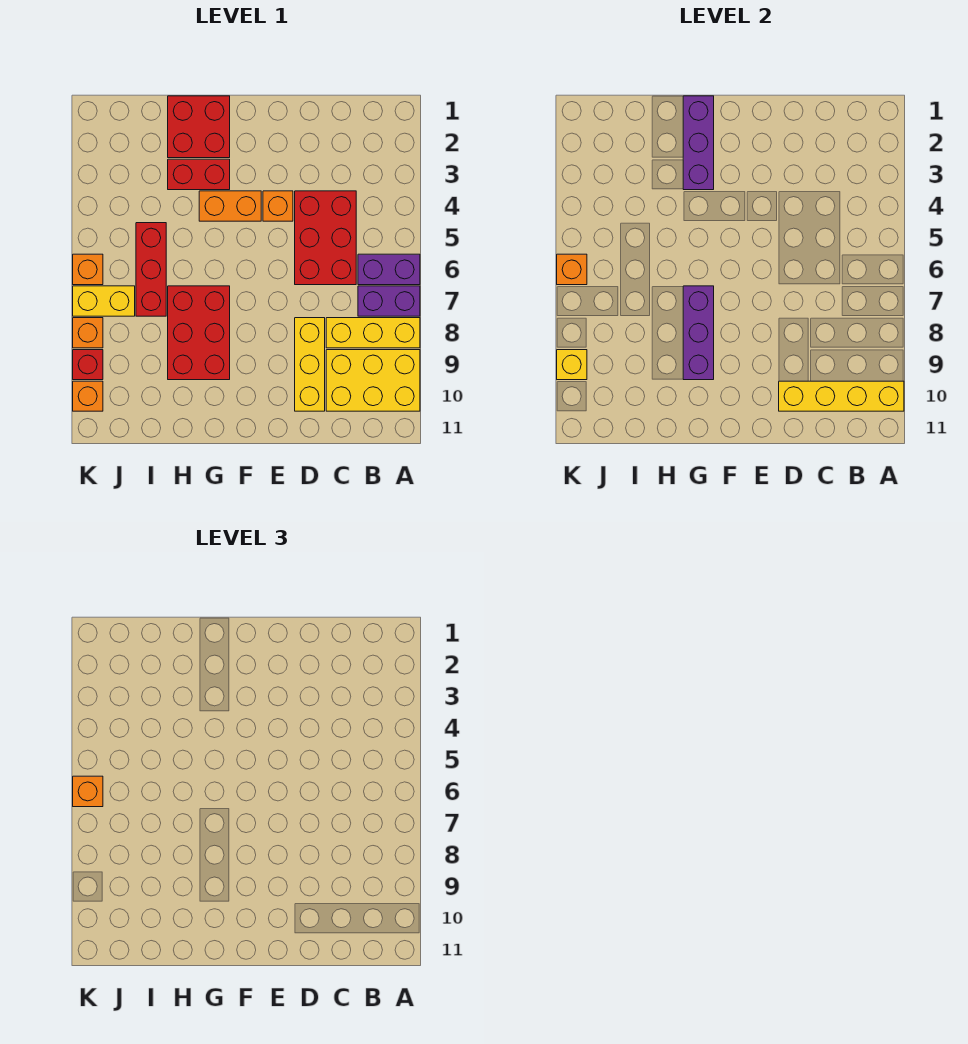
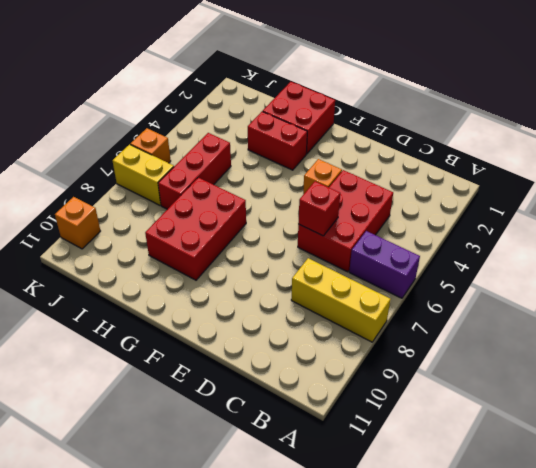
red 1x1 brick [298,181,340,236] -> red 1x1 brick moved to [73,350,103,380]
none -> purple 1x2 brick [358,286,420,316]
none -> yellow 2x3 brick [326,350,420,411]
none -> yellow 1x3 brick [295,318,325,411]

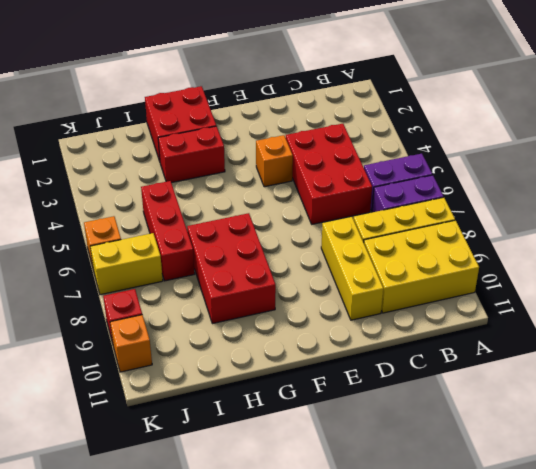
none -> orange 1x2 brick [199,191,261,221]
none -> orange 1x1 brick [73,318,103,348]
none -> yellow 1x4 brick [779,381,904,411]

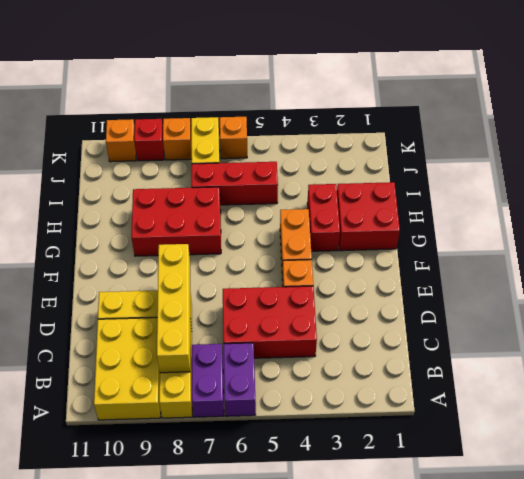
yellow 1x4 brick [157,244,190,373] -> yellow 1x4 brick moved to [779,381,904,411]
none -> purple 1x3 brick [683,96,714,190]
none -> purple 1x3 brick [683,286,714,380]
none -> orange 1x1 brick [557,254,587,285]

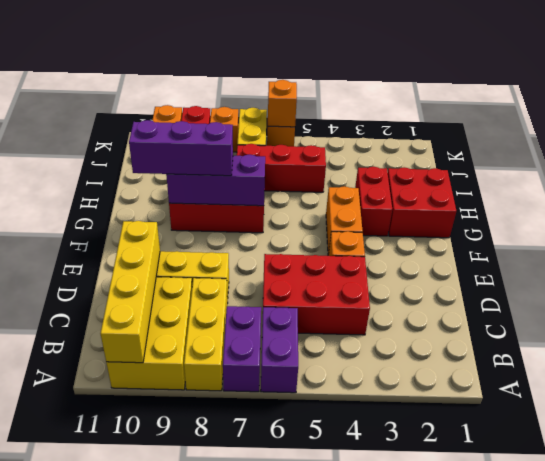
purple 1x3 brick [129,120,233,176] -> purple 1x3 brick moved to [683,96,714,190]
none -> yellow 1x1 brick [557,350,587,380]
none -> orange 1x1 brick [73,776,103,807]

